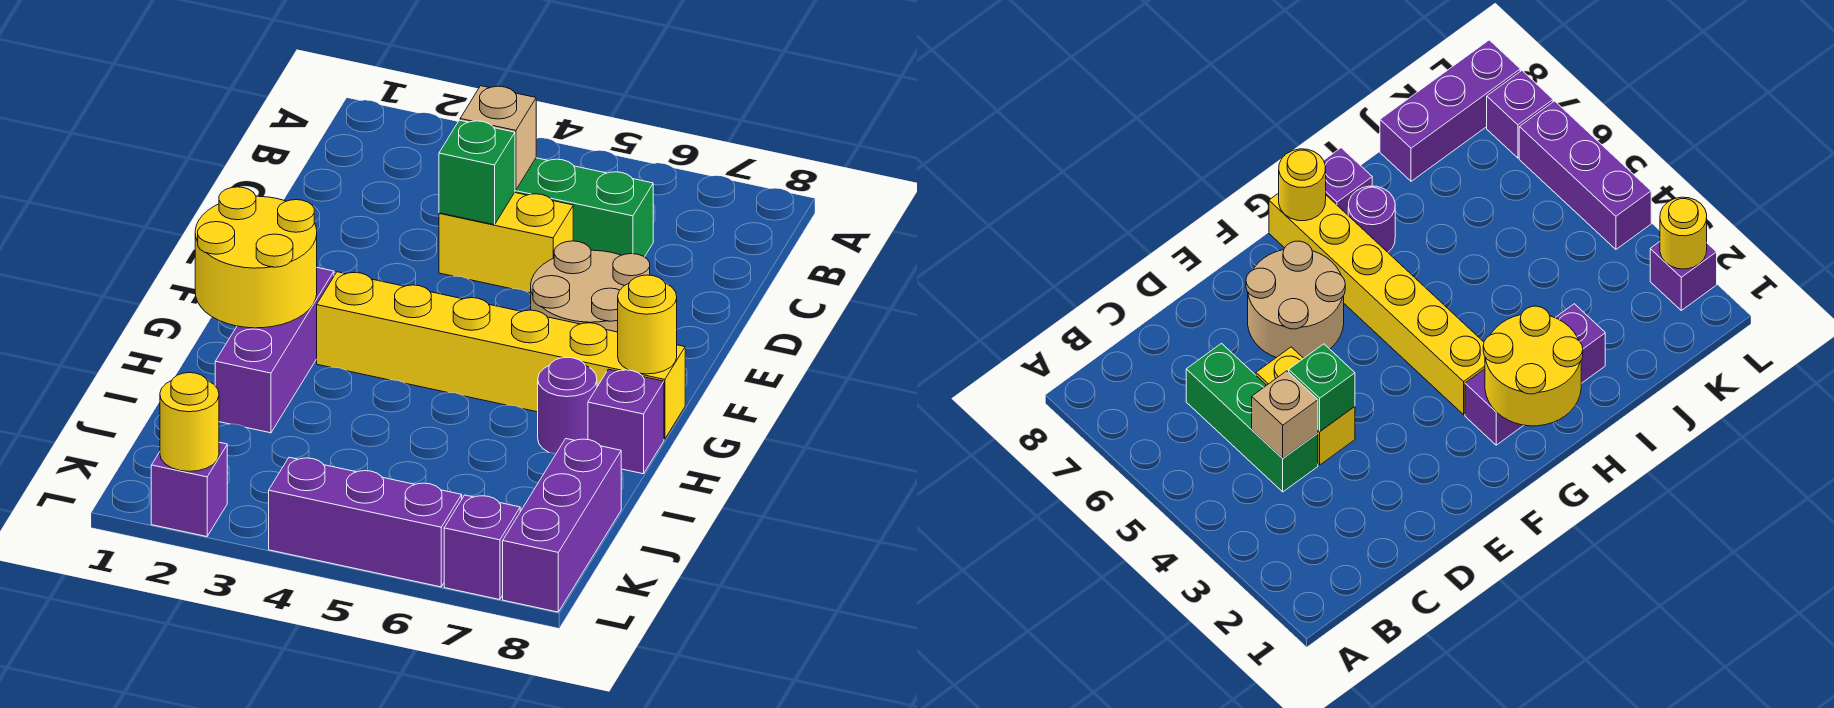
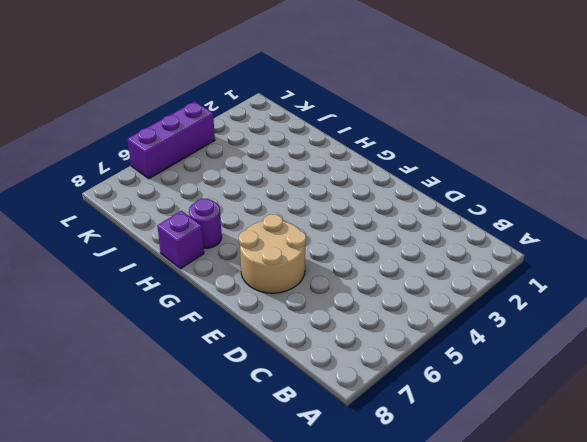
none -> green 1x3 brick [515,158,653,257]
none -> yellow 1x2 brick [439,193,573,293]
none -> purple 1x3 brick [215,268,334,433]

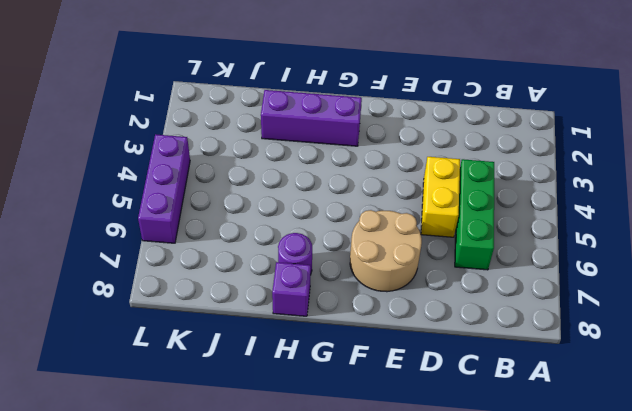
none -> yellow 1x6 brick [317,272,685,439]
none -> purple 1x3 brick [503,439,621,612]
none -> purple 1x1 brick [151,442,227,537]

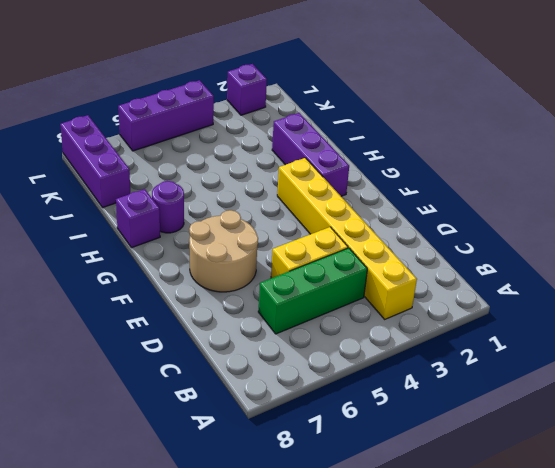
yellow 1x6 brick [277,158,417,319] -> yellow 1x6 brick turned to [317,272,685,439]
none -> purple 1x1 brick [444,495,520,600]
none -> tan 1x1 brick [460,86,536,190]
none -> green 1x1 brick [439,120,515,225]

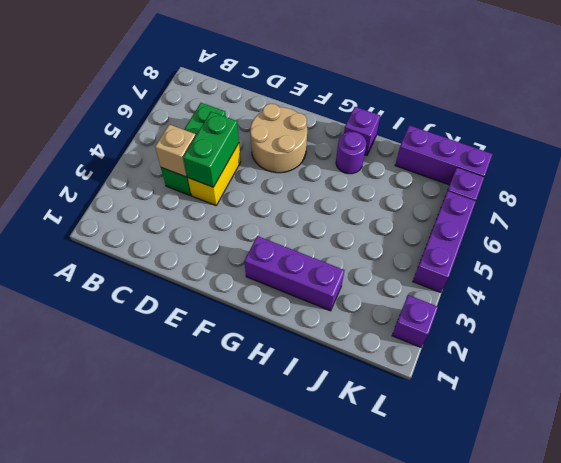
green 1x2 brick [183,112,239,187] -> green 1x1 brick [439,120,515,225]
none -> yellow 1x6 brick [317,272,685,439]
none -> yellow 2x2 round brick [195,187,317,328]
none -> yellow 1x1 round brick [618,275,677,374]

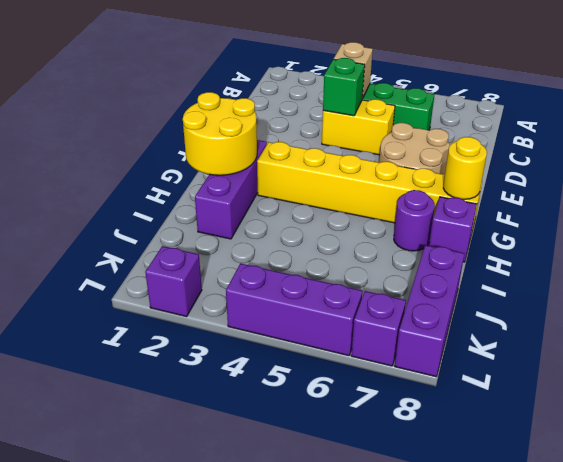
none -> yellow 1x1 round brick [160,373,219,471]

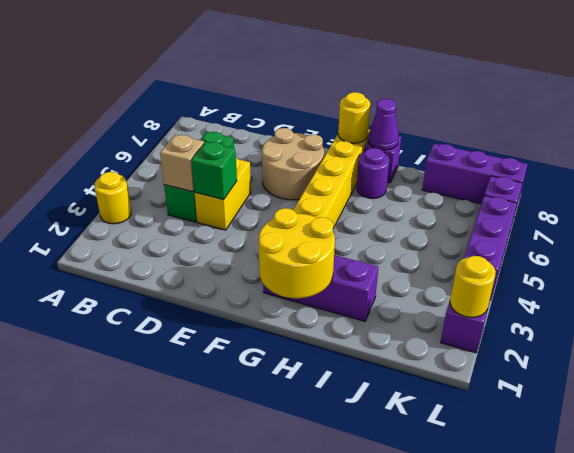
yellow 1x1 round brick [94,172,131,224] -> none
purple 1x1 cone [368,99,399,150] -> none

